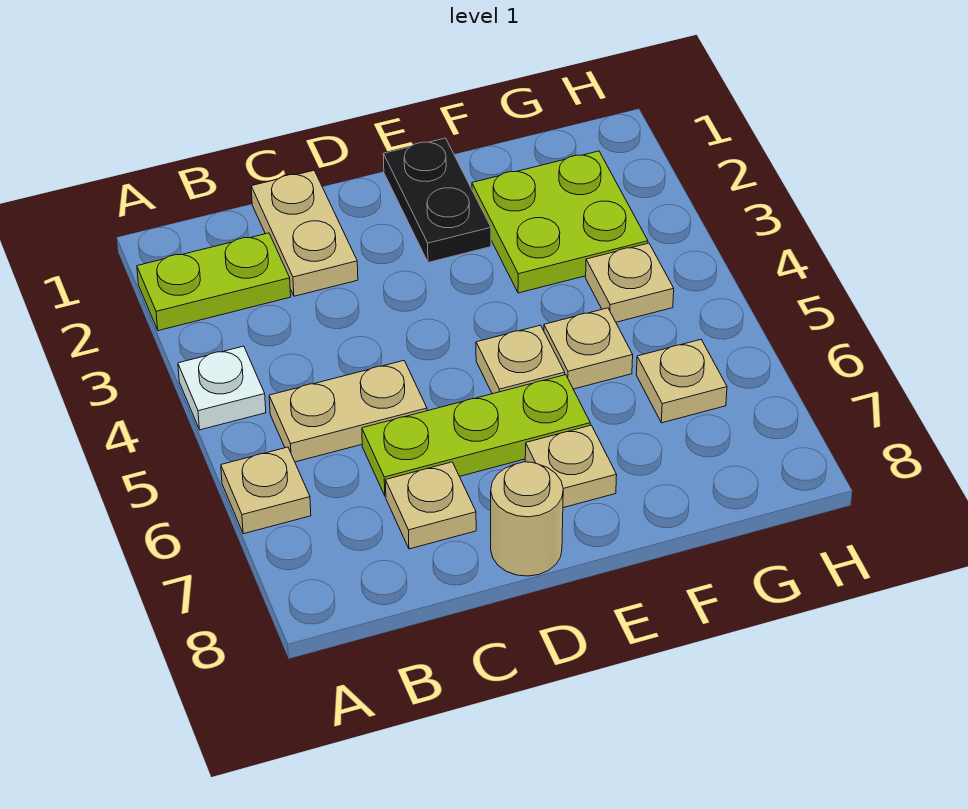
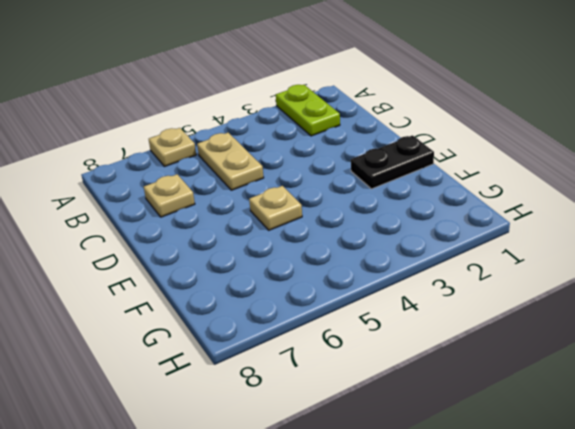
none -> white 1x1 plate [178,346,266,430]
none -> tan 1x2 plate [251,170,358,296]
none -> lime 1x3 plate [362,375,590,496]

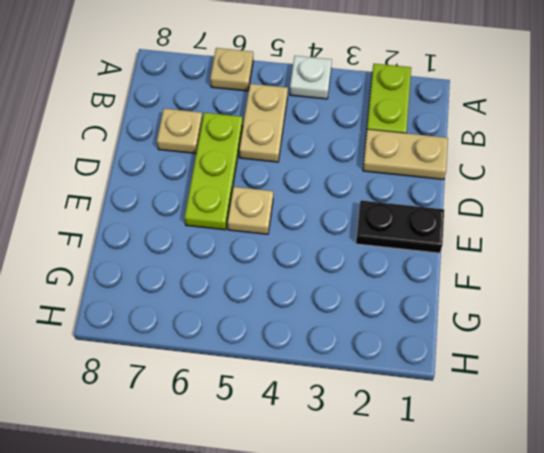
none -> tan 1x1 round brick [491,462,563,576]
none -> tan 1x1 plate [525,425,617,508]
none -> lime 2x2 plate [472,151,648,293]

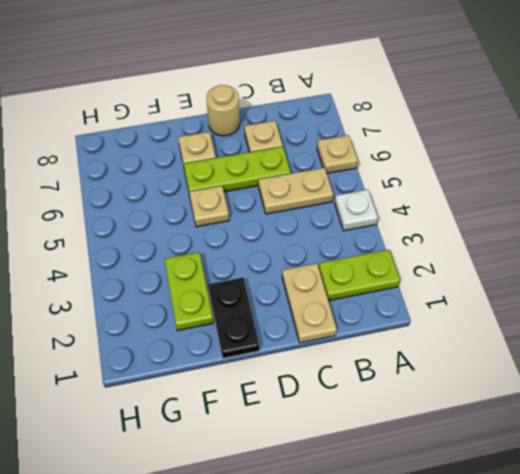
lime 1x2 plate [164,252,213,331] -> lime 2x2 plate [472,151,648,293]
none -> tan 1x1 plate [544,308,633,389]
none -> tan 1x1 plate [586,243,674,322]
none -> tan 1x1 plate [636,340,727,423]

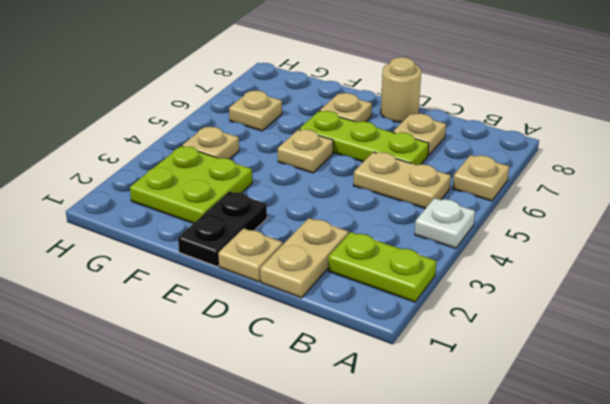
tan 1x1 plate [218,228,283,282] -> tan 1x1 plate moved to [544,308,633,389]

